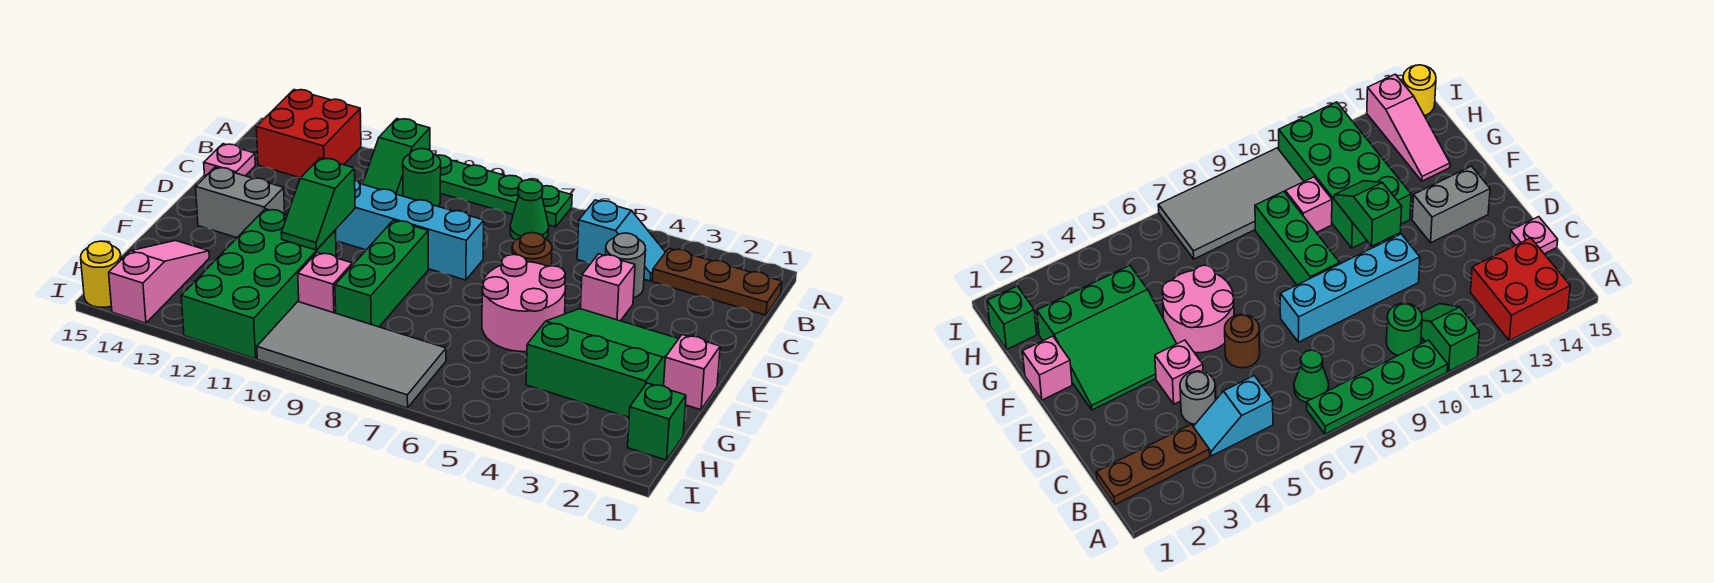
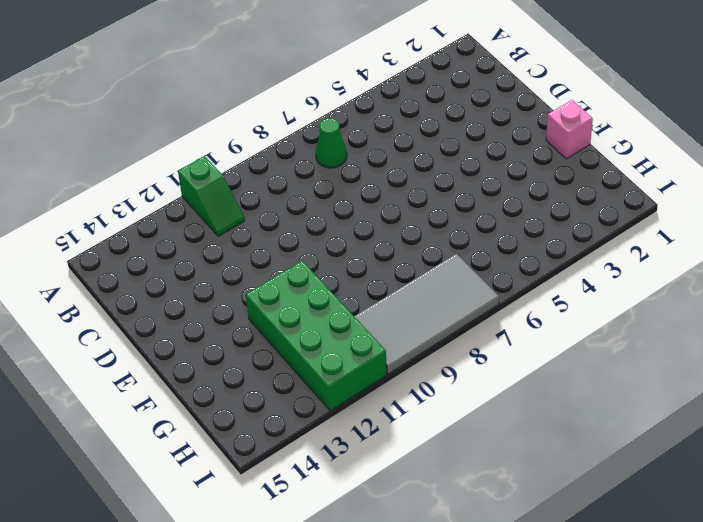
none -> green 1x4 plate [437,155,572,227]
none -> red 2x2 brick [256,90,361,178]
none -> brown 1x3 plate [652,248,782,315]

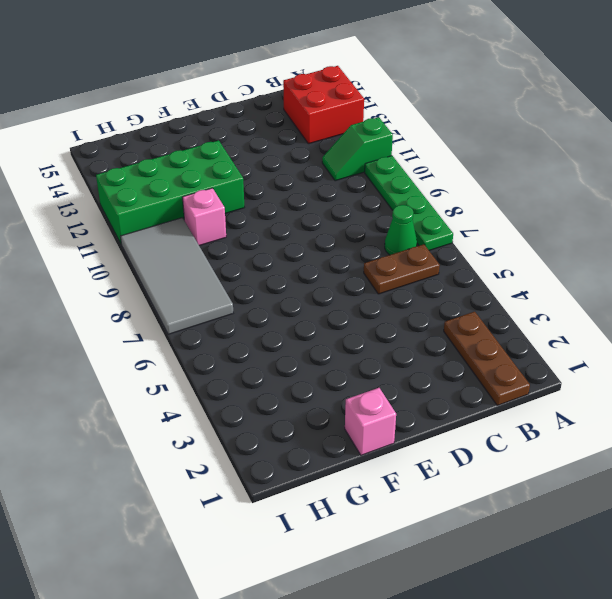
brown 1x2 plate [364,244,440,294] -> none
none -> cyan 1x2 slope [577,200,665,281]
none -> green 1x1 round brick [403,149,441,206]
none -> grey 1x1 round brick [606,233,646,298]

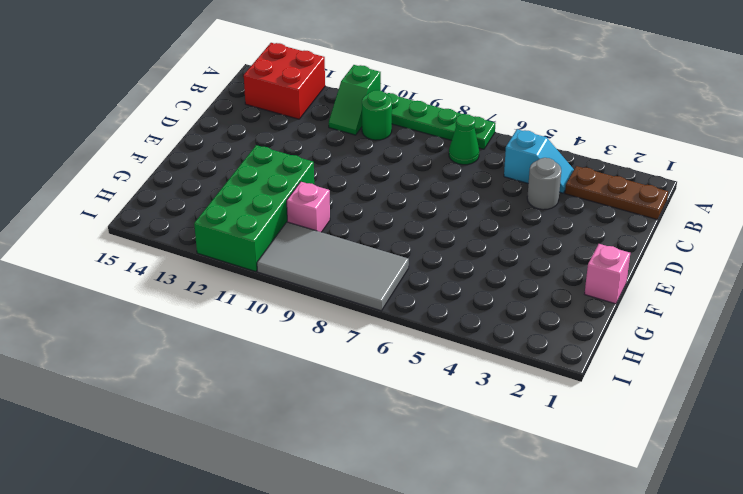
none -> pink 1x1 plate [204,144,255,176]
none -> pink 1x1 brick [581,254,635,321]
none -> brown 1x1 round brick [512,233,552,266]

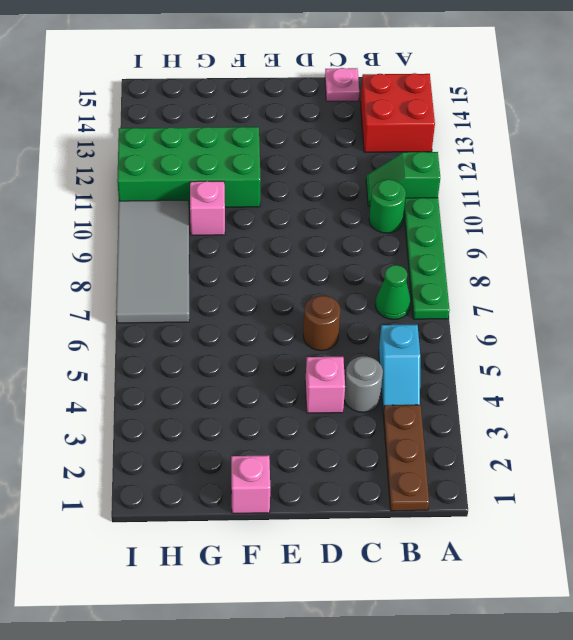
none -> cyan 1x4 brick [336,180,484,280]
none -> green 3x3 slope [526,309,679,417]
none -> pink 2x2 round brick [482,254,566,352]

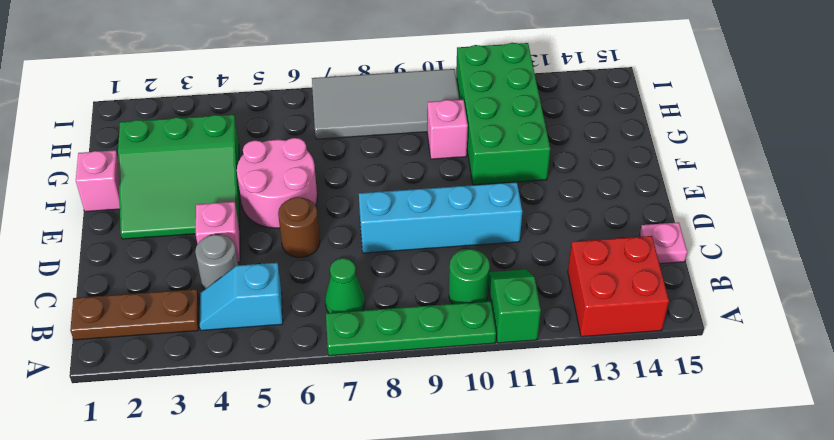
none -> green 1x3 brick [335,220,428,327]
none -> grey 1x2 brick [196,167,285,238]
none -> pink 1x3 slope [109,241,209,323]

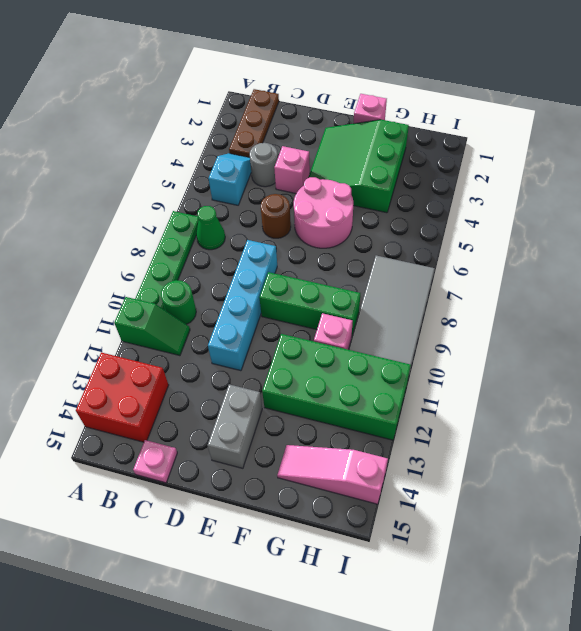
none -> green 1x1 brick [628,383,686,460]
none -> yellow 1x1 round brick [81,241,121,307]
none -> green 1x2 slope [281,158,355,250]

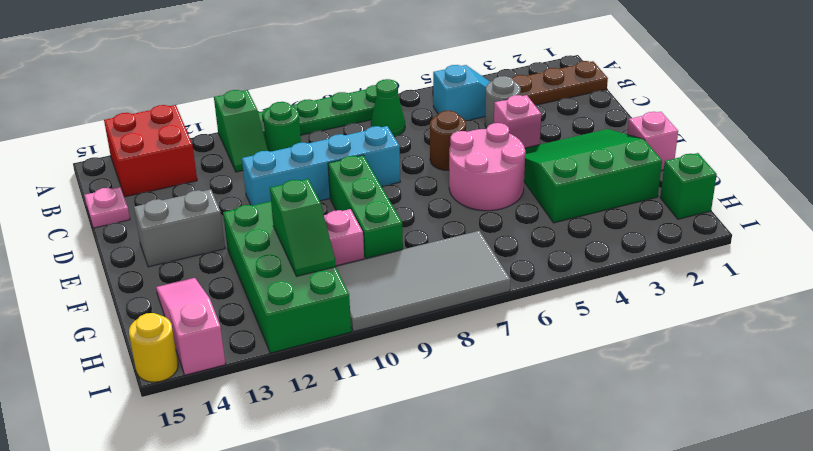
green 1x2 slope [270,179,336,276] -> green 1x2 slope moved to [281,158,355,250]

